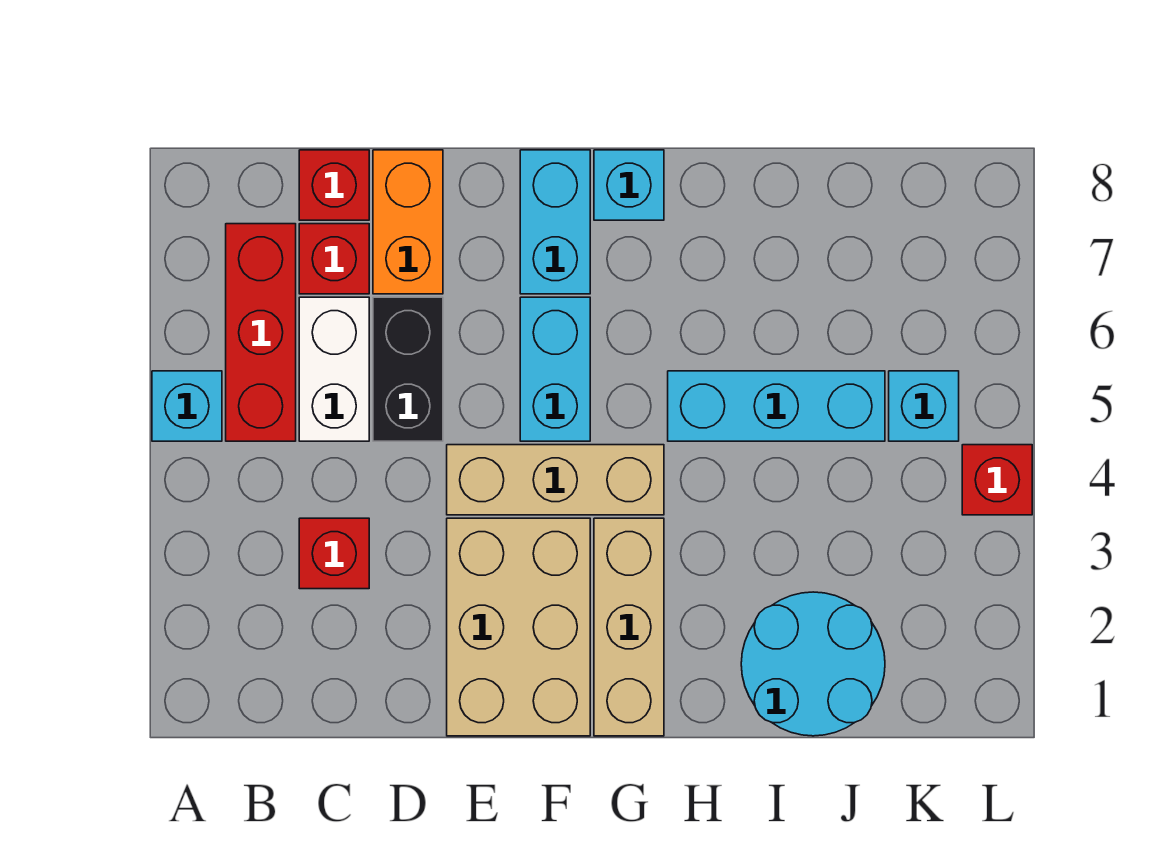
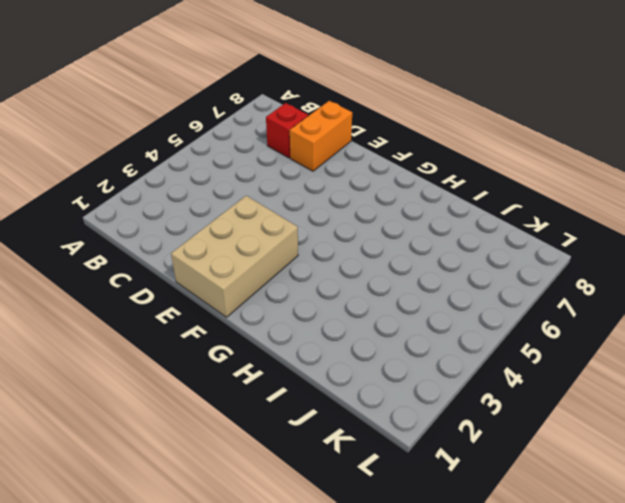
none -> cyan 1x1 brick [152,371,222,441]
none -> red 1x3 brick [226,224,296,441]
none -> red 1x1 brick [299,518,369,589]

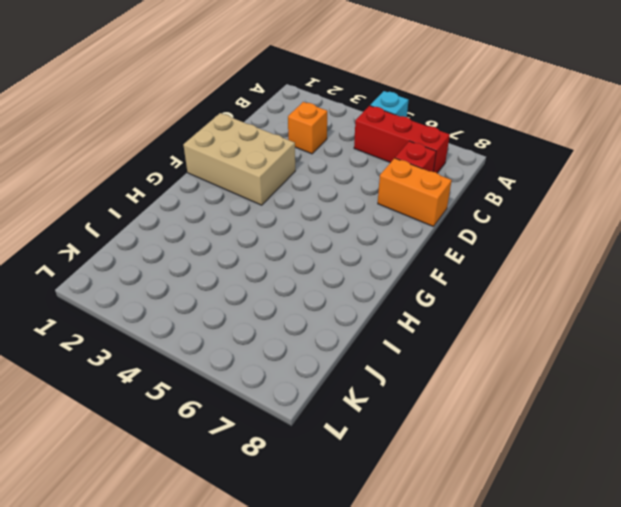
orange 1x1 brick [288,102,327,154] -> red 1x1 brick [299,518,369,589]
none -> white 1x2 brick [299,297,369,441]
none -> red 1x1 brick [299,150,369,220]
none -> black 1x2 brick [373,297,443,441]

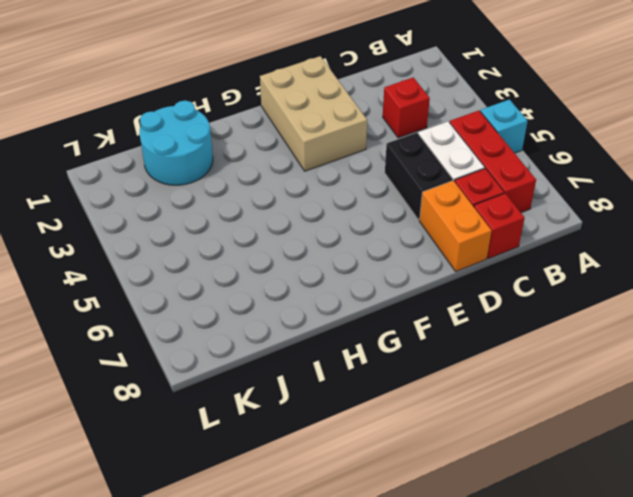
none -> tan 1x3 brick [447,445,664,515]
none -> cyan 1x2 brick [520,297,590,441]
none -> cyan 1x2 brick [520,150,590,294]

